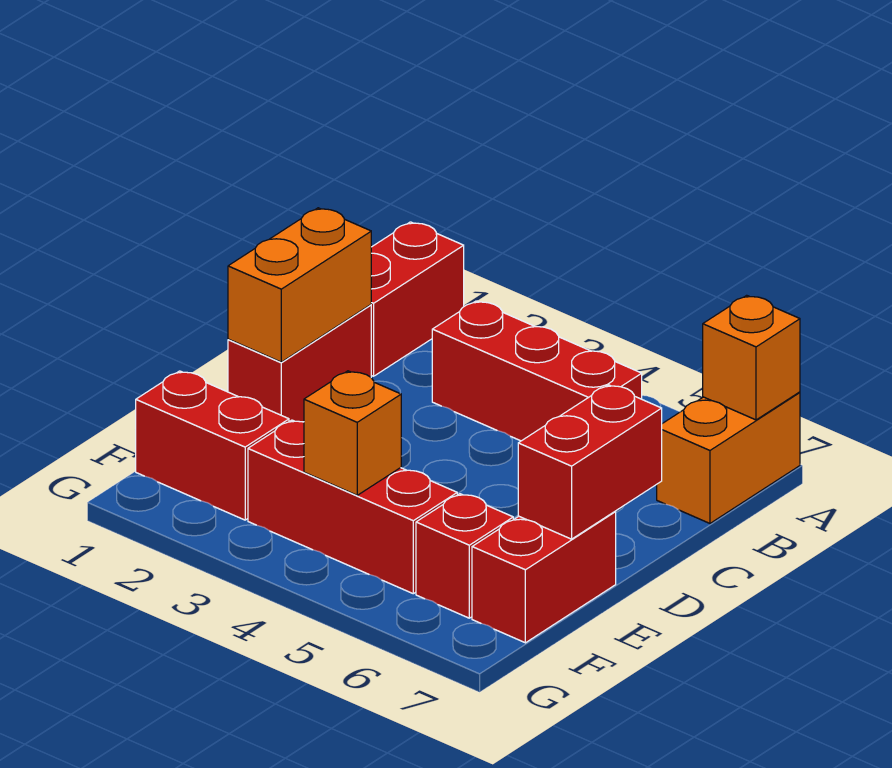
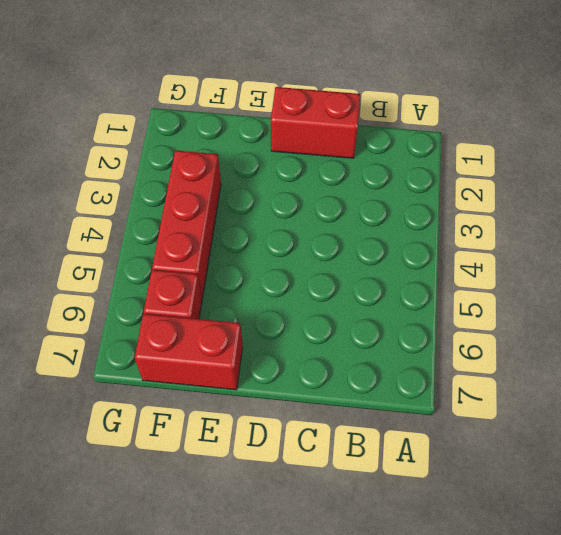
none -> red 1x2 brick [371,222,464,376]
none -> orange 1x2 brick [657,392,800,523]
none -> red 1x3 brick [432,301,642,441]

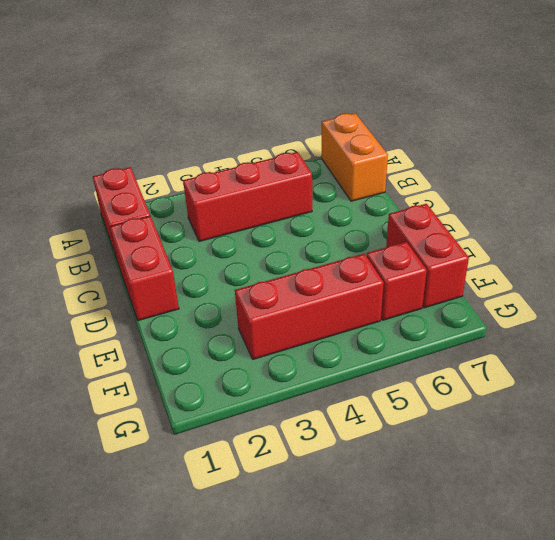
none -> red 1x2 brick [136,371,289,520]
none -> orange 1x1 brick [703,295,800,420]
none -> orange 1x2 brick [228,208,371,362]

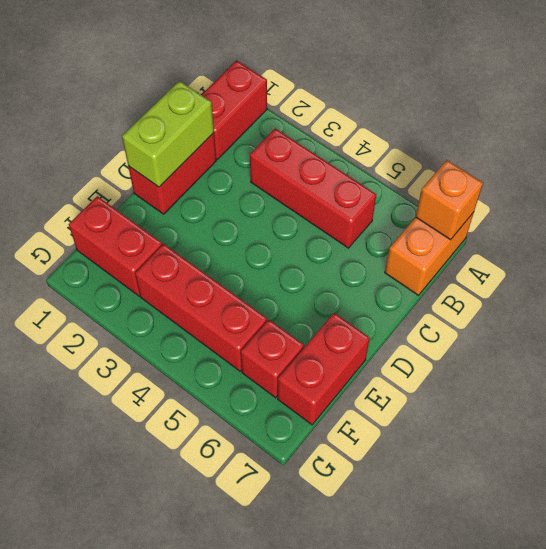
lime 1x2 brick [122,81,214,187] -> orange 1x2 brick [228,208,371,362]
none -> red 1x2 brick [518,385,662,539]
none -> orange 1x1 brick [304,371,401,495]

